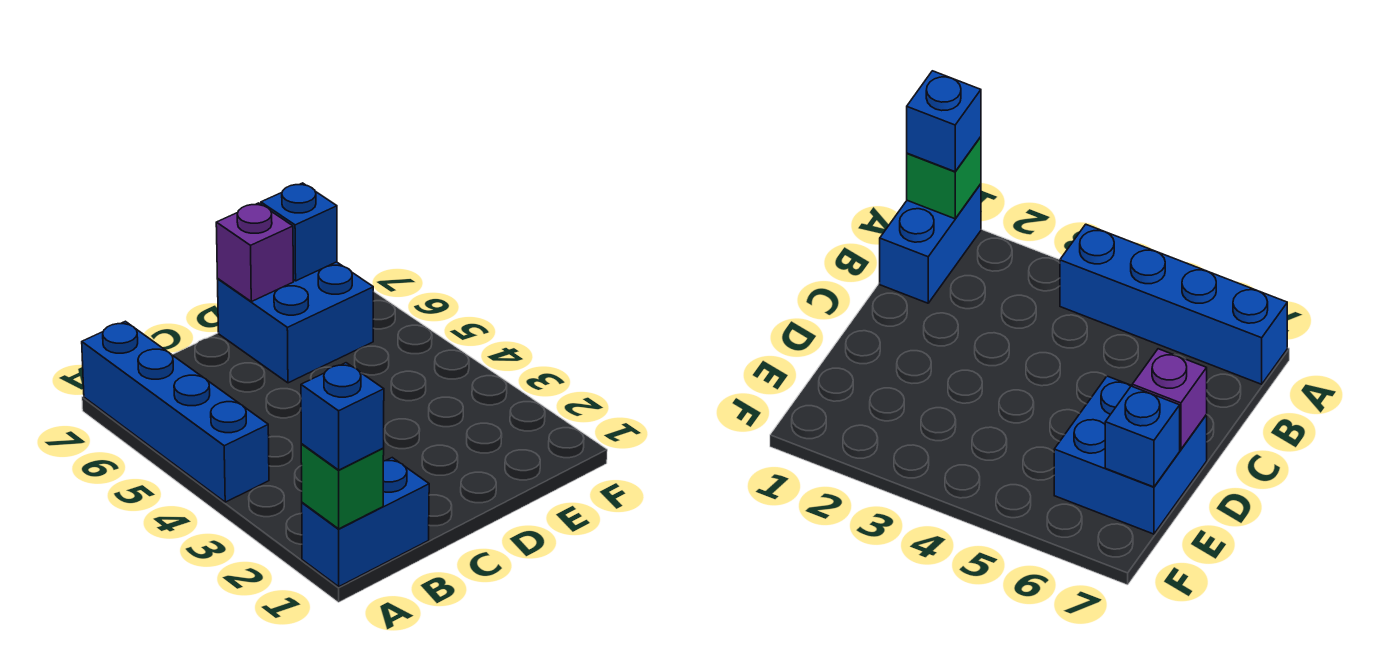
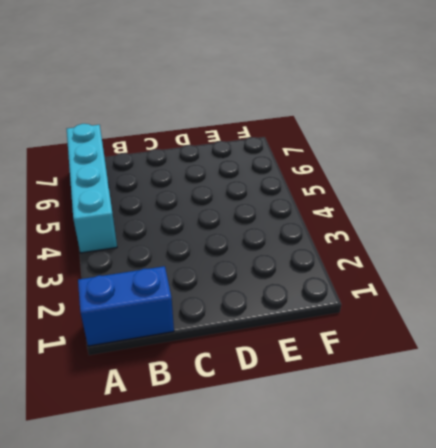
cyan 1x4 brick [67,124,117,253] -> blue 1x4 brick [82,321,269,502]
none -> blue 2x2 brick [218,262,373,383]
none -> green 1x1 brick [301,444,384,529]

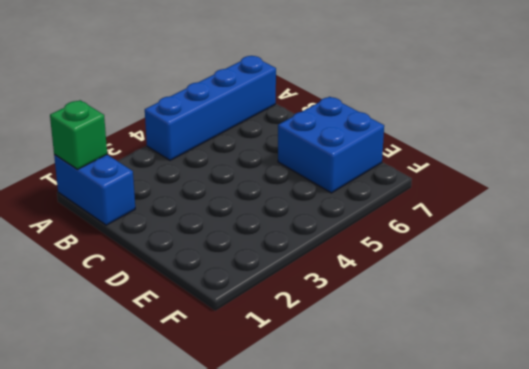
none -> purple 1x1 brick [216,203,293,302]
none -> blue 1x1 brick [261,183,337,281]

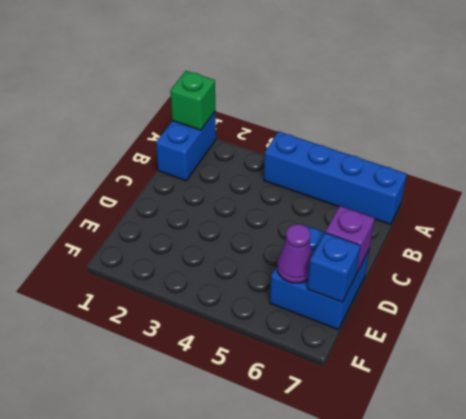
purple 1x1 cone [277,224,313,283] -> none
none -> blue 1x1 brick [301,363,384,470]

